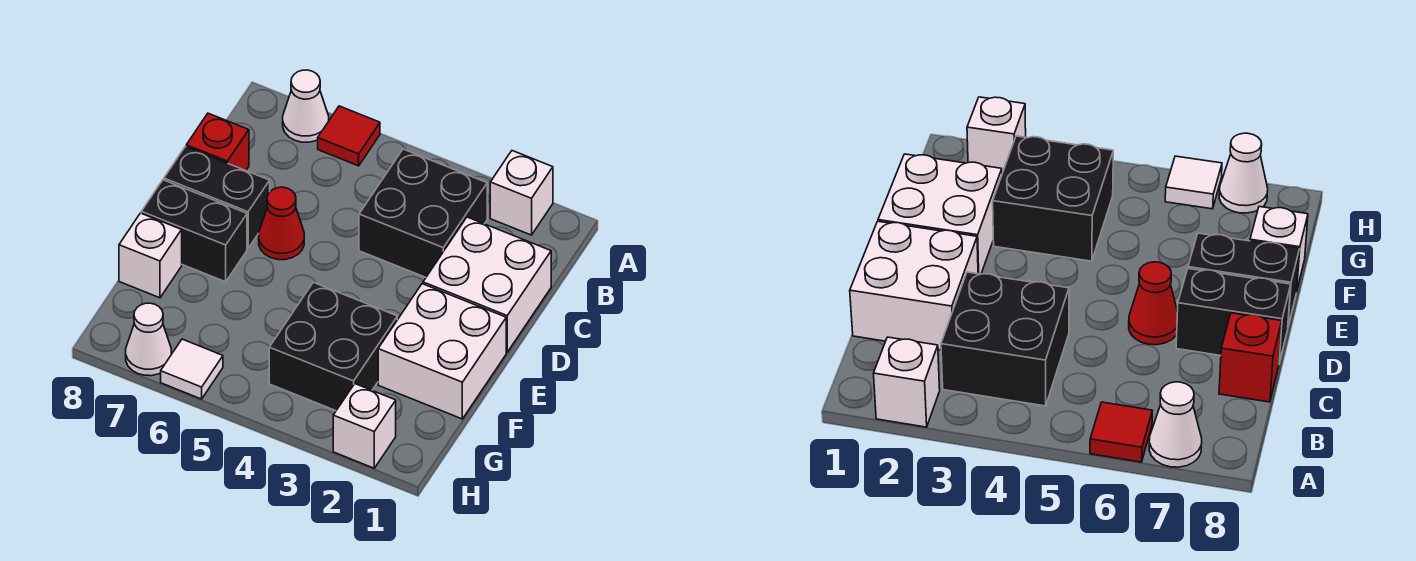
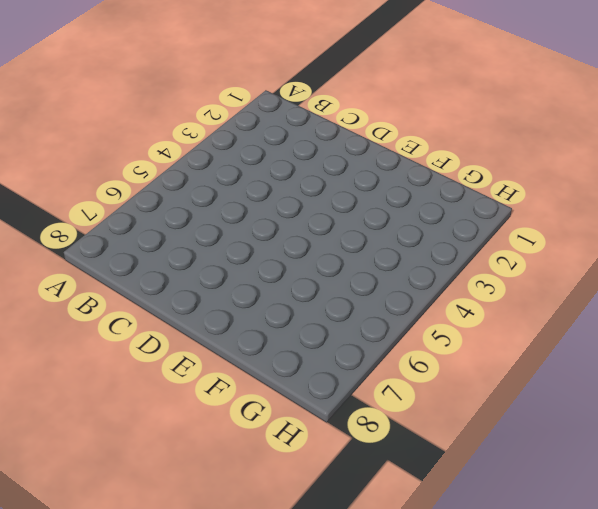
none -> white 1x1 brick [490,151,553,235]
none -> red 1x1 tile [318,106,380,166]
none -> white 1x1 cone [283,70,329,142]

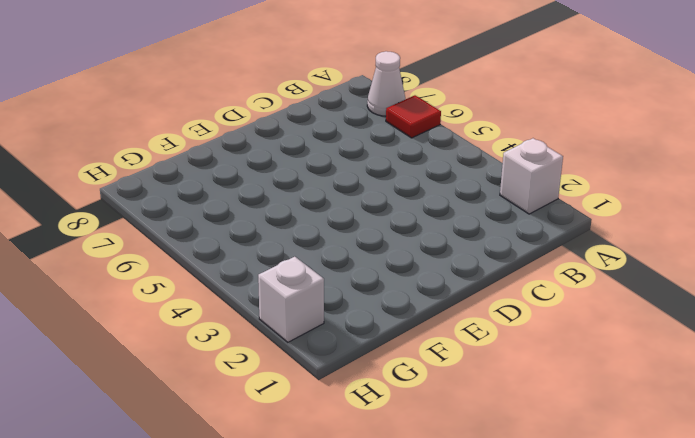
none -> black 2x2 brick [359,149,487,277]
none -> white 2x2 brick [423,217,551,352]
none -> red 1x1 brick [186,113,249,171]

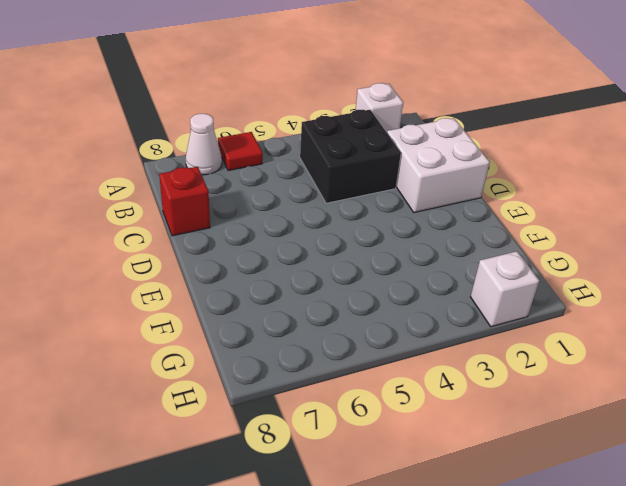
none -> red 1x1 cone [259,187,304,260]
none -> black 1x2 brick [164,147,270,248]
none -> white 2x2 brick [378,284,506,419]

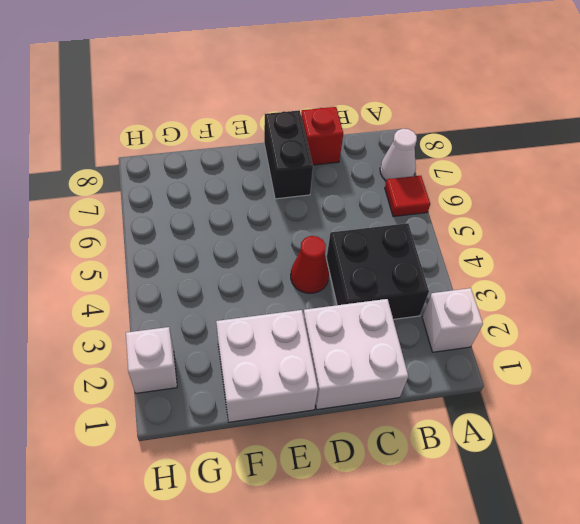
red 1x1 cone [291,236,329,293] -> red 1x1 cone moved to [259,187,304,260]
none -> black 1x2 brick [141,180,247,282]
none -> black 2x2 brick [269,282,397,411]
none -> white 1x1 brick [119,213,182,298]

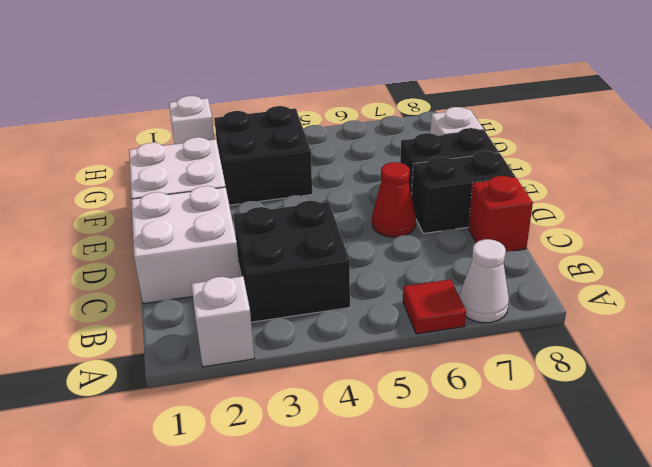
none -> white 1x1 tile [161,339,223,399]
none -> white 1x1 cone [126,303,171,376]

